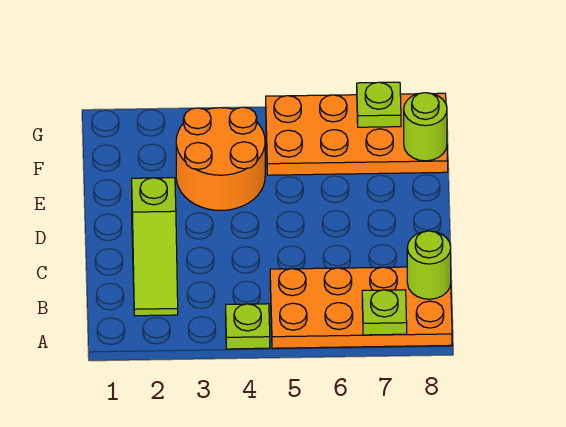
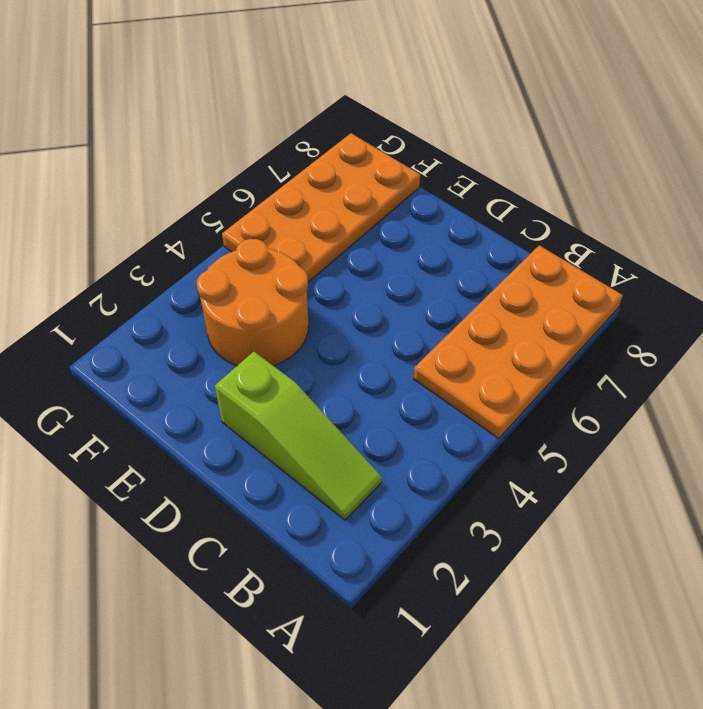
none -> lime 1x1 plate [226,304,270,349]
none -> lime 1x1 plate [362,290,407,335]

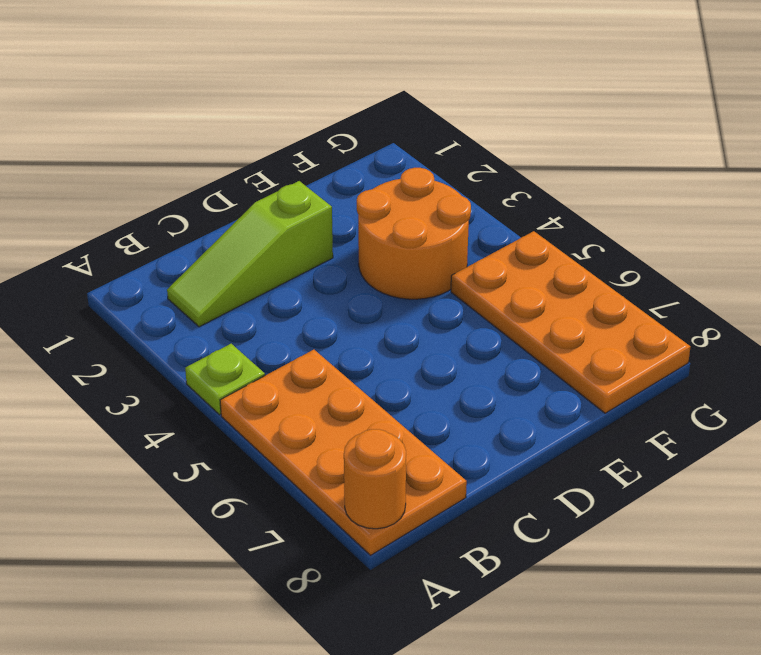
orange 1x1 round brick [344,429,406,529] -> none
none -> lime 1x1 plate [362,290,407,335]
none -> lime 1x1 round brick [407,231,451,299]

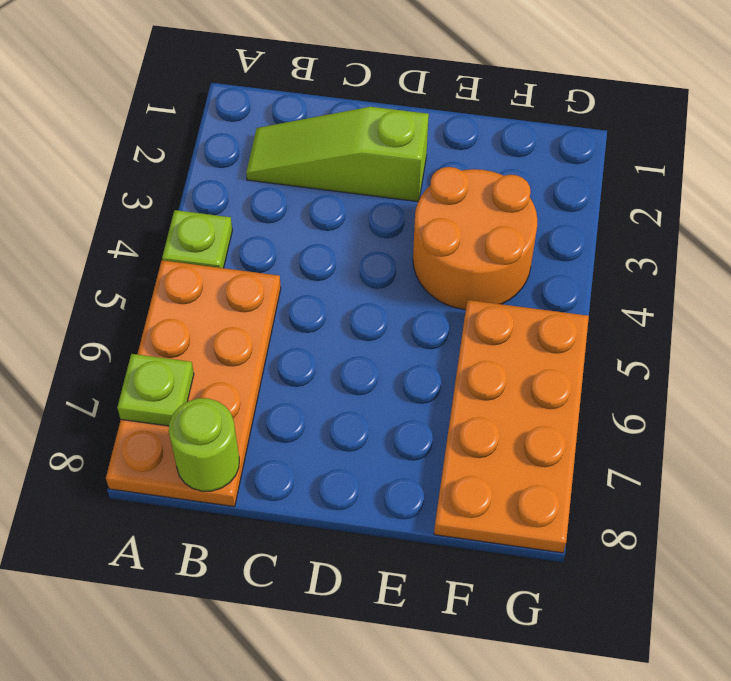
none -> lime 1x1 round brick [404,93,447,161]
none -> lime 1x1 plate [357,82,401,127]

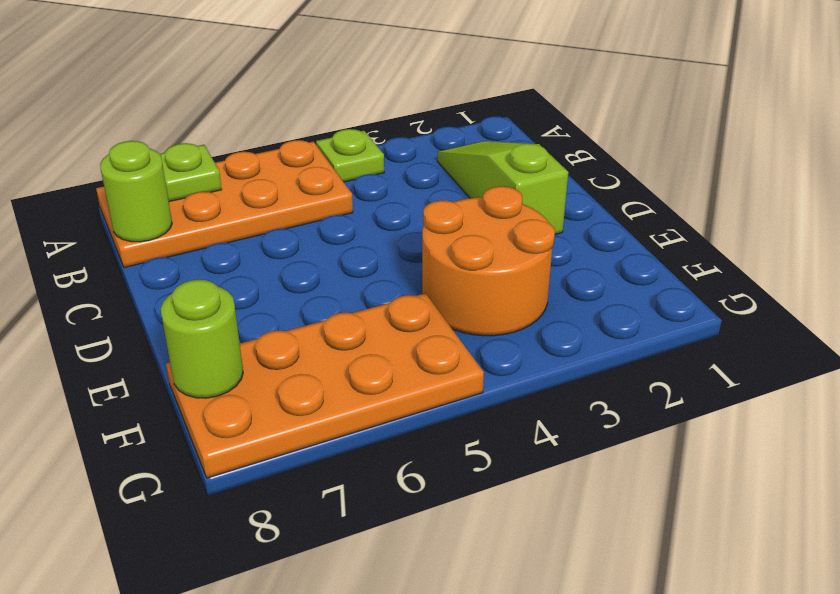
none -> lime 1x1 plate [357,82,401,127]

